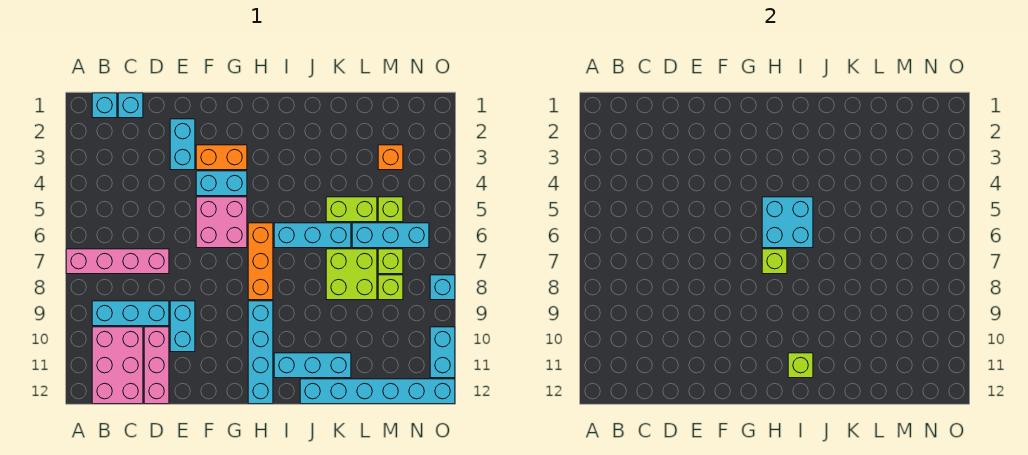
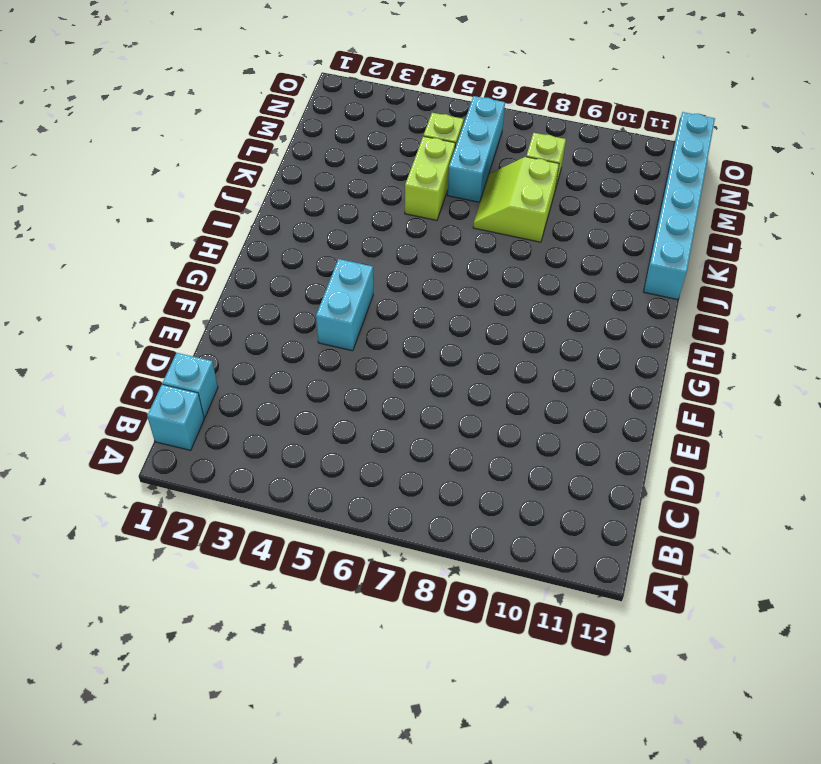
lime 2x2 slope [473,157,559,242] -> lime 2x2 brick [326,249,377,300]
none -> pink 1x4 brick [66,249,169,274]
none -> cyan 1x3 brick [92,301,169,326]
none -> pink 2x3 brick [92,327,143,404]

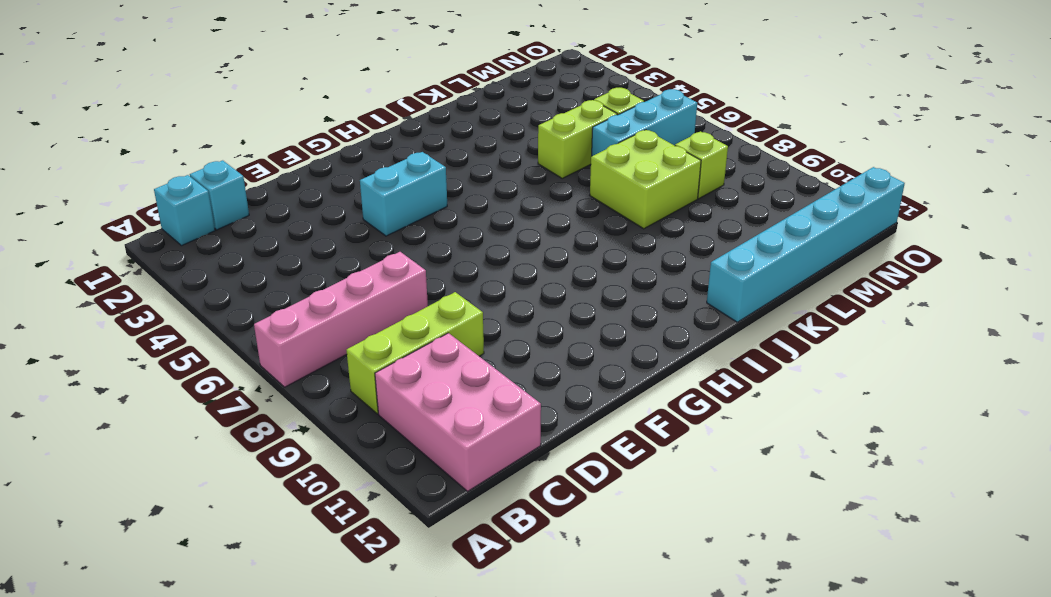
lime 1x3 brick [346,292,484,414] -> cyan 1x3 brick [92,301,169,326]
none -> pink 1x3 brick [144,327,169,404]
none -> cyan 1x2 brick [170,119,195,170]
none -> cyan 1x2 brick [170,301,195,352]

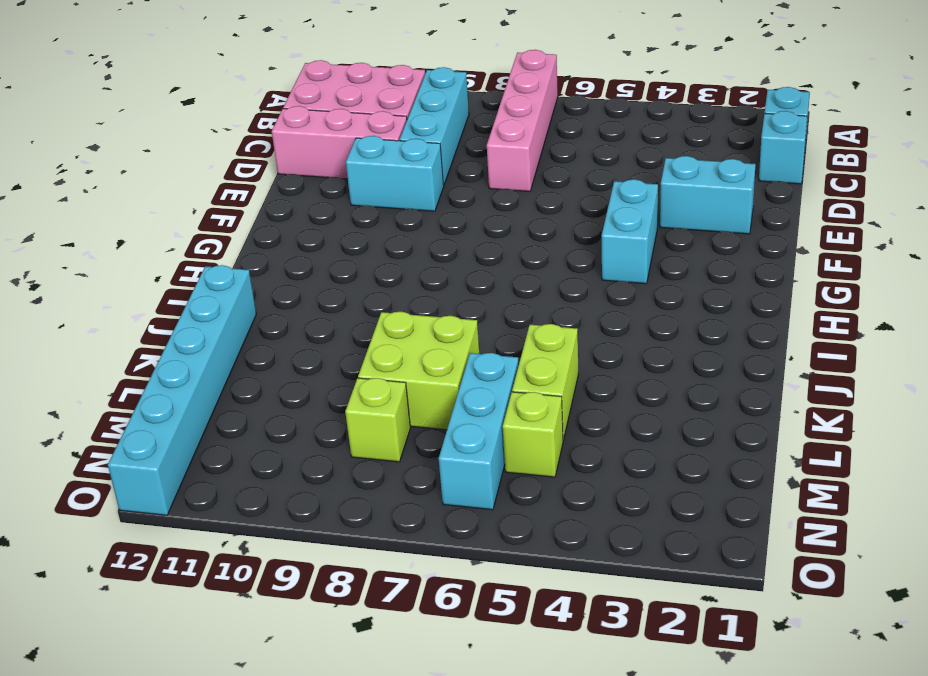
none -> orange 1x2 brick [196,145,247,170]
none -> pink 2x2 brick [196,197,247,248]
none -> orange 1x3 brick [248,223,273,300]

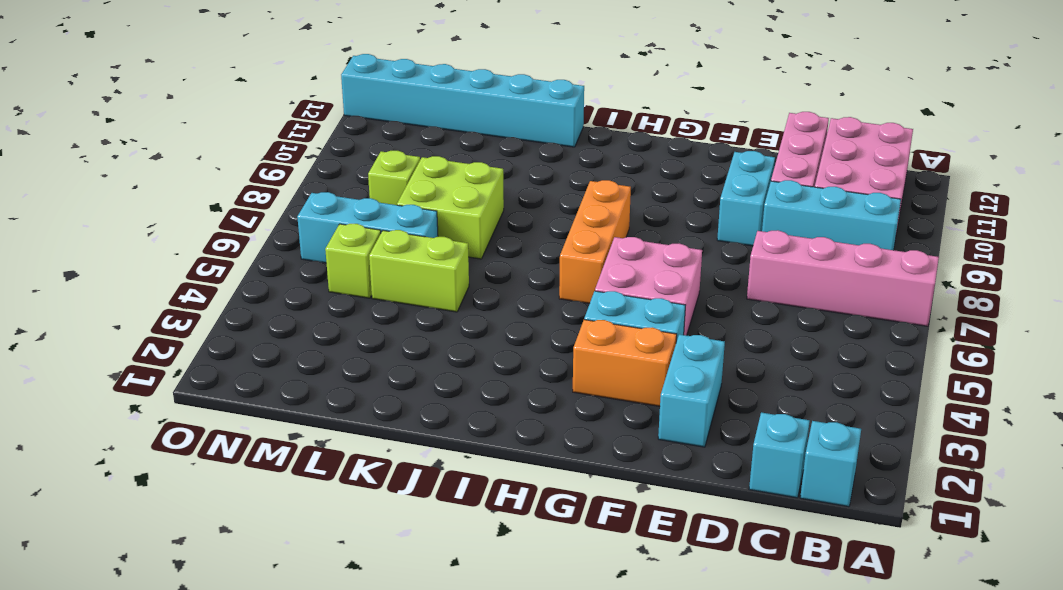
none -> cyan 1x4 brick [248,301,273,404]
none -> cyan 1x3 brick [274,223,351,248]
none -> cyan 1x3 brick [274,353,351,378]

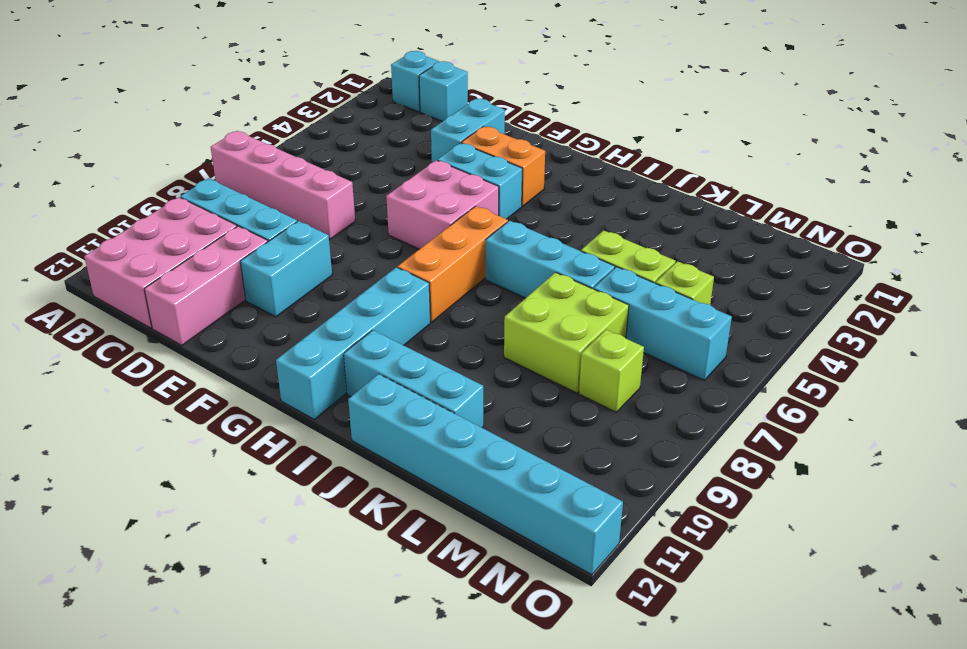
none -> orange 1x1 brick [378,145,403,170]
none -> lime 1x1 brick [378,249,403,274]
none -> cyan 1x1 brick [430,275,455,300]

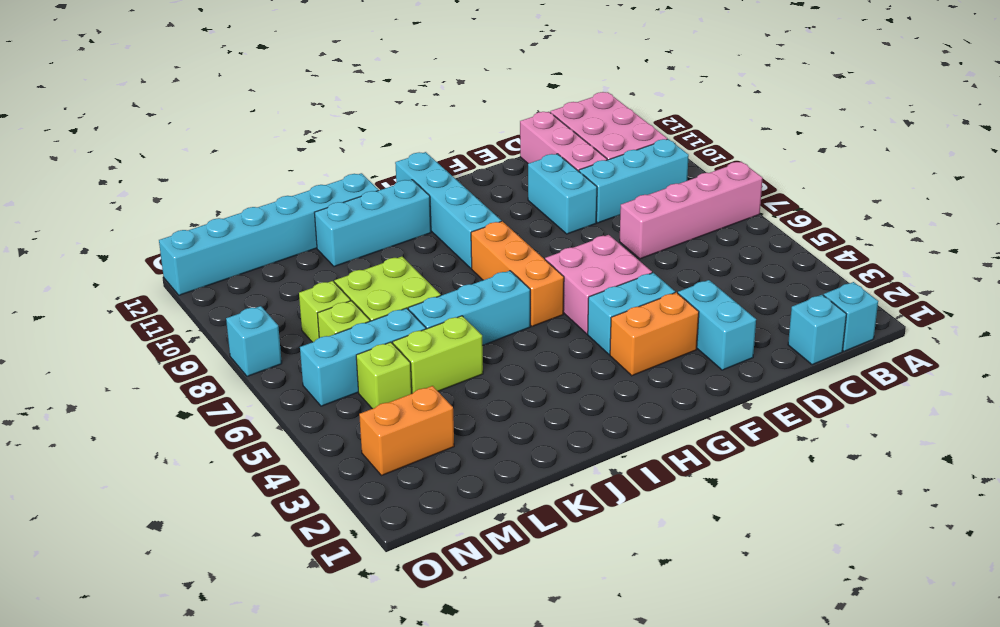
orange 1x2 brick [359,386,454,476] -> orange 1x1 brick [378,145,403,170]
none -> cyan 1x2 brick [430,327,455,378]
none -> cyan 2x2 brick [762,197,813,248]
none -> lime 1x1 brick [762,249,787,274]

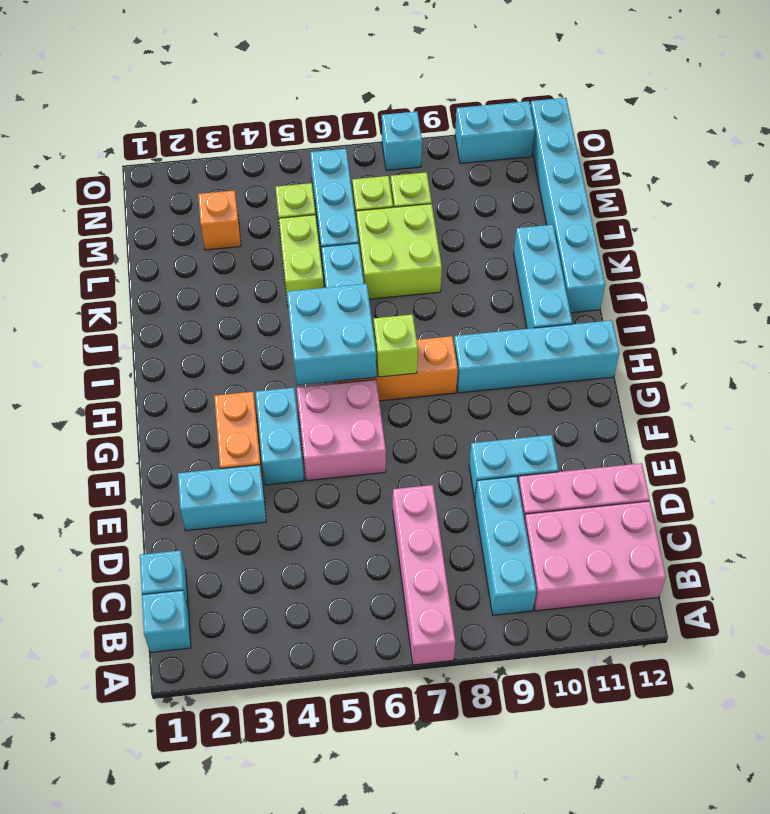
none -> lime 1x1 brick [788,353,813,378]

